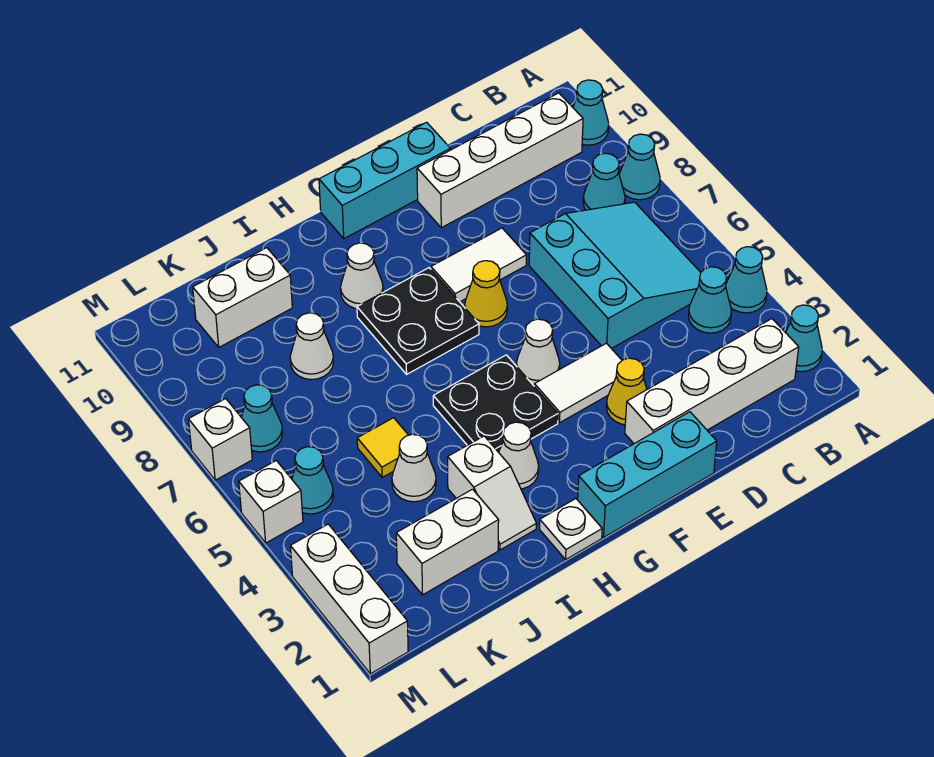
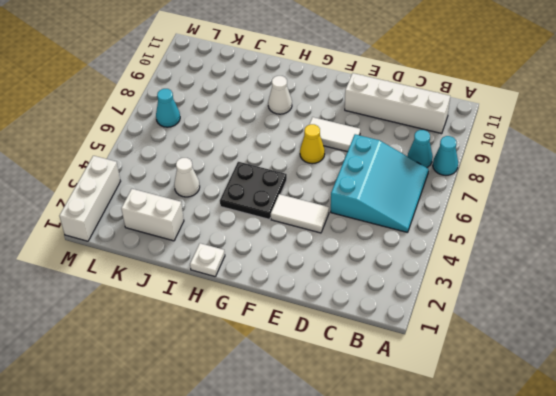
none -> cyan 1x1 cone [786,305,822,372]
none -> cyan 1x1 cone [726,247,767,313]
none -> cyan 1x1 cone [573,80,609,145]
none -> white 1x4 brick [625,319,799,444]

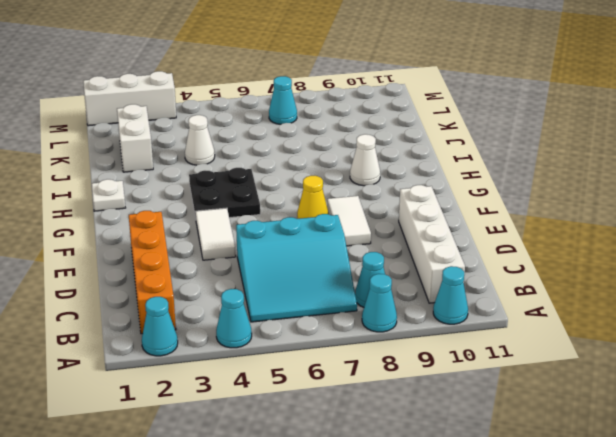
orange 1x4 brick [129,211,176,334] -> white 1x4 brick [625,319,799,444]
none -> cyan 1x1 cone [688,267,732,333]
none -> cyan 1x3 brick [578,412,717,537]
none -> yellow 1x1 cone [606,358,647,425]
none -> cyan 1x3 brick [319,122,450,239]

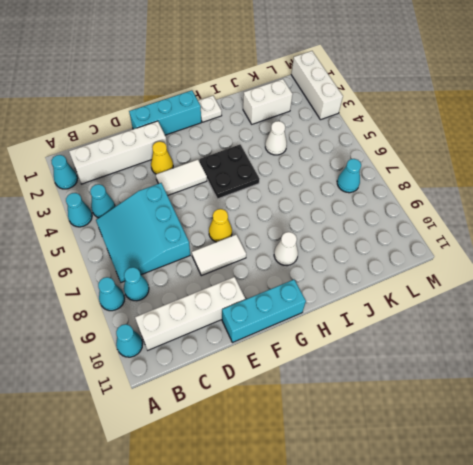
none -> white 1x1 cone [517,319,560,385]
none -> black 2x2 plate [357,268,479,374]
none -> white 1x1 cone [499,422,539,489]
none -> white 1x2 slope [448,436,537,550]

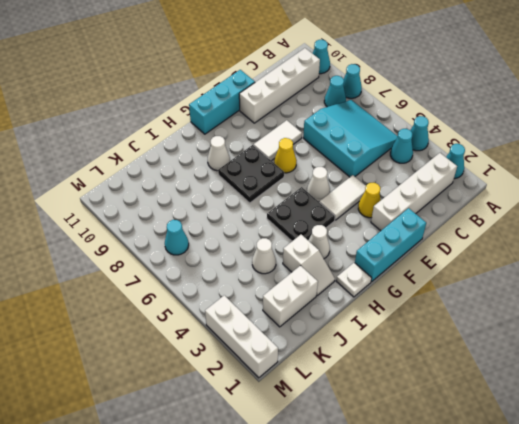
none -> yellow 1x1 tile [357,418,408,477]
none -> white 1x1 cone [290,313,334,380]
none -> white 1x2 brick [193,248,292,347]
none -> cyan 1x1 cone [292,447,333,514]

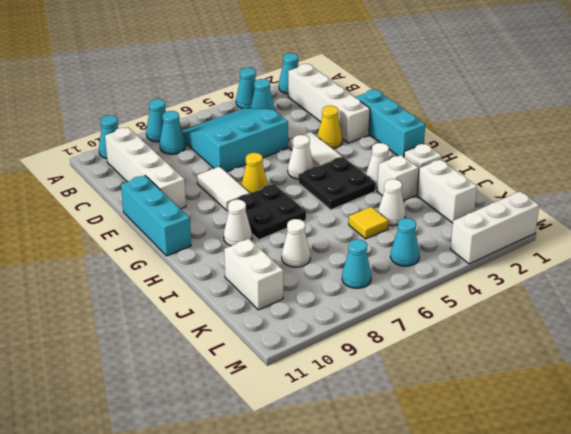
none -> white 1x1 brick [239,461,303,543]
none -> white 1x1 brick [188,399,252,480]

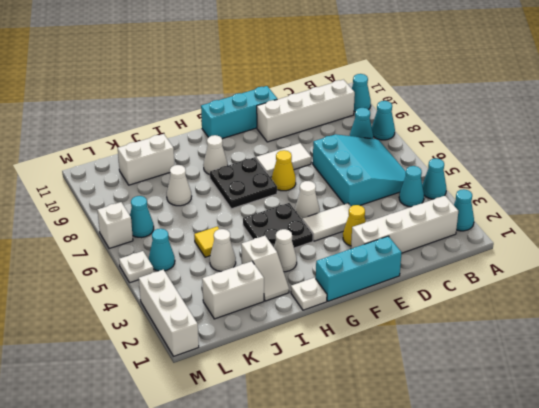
white 1x1 plate [119,251,154,283] -> white 1x1 brick [239,461,303,543]

